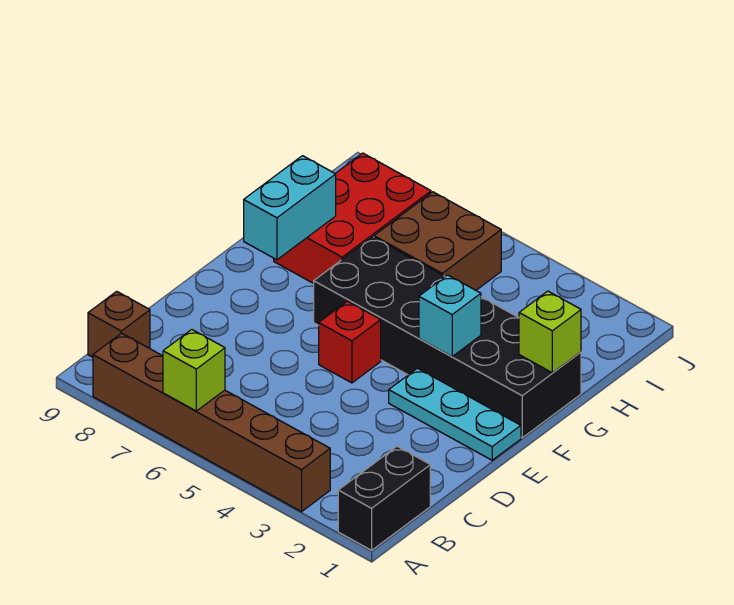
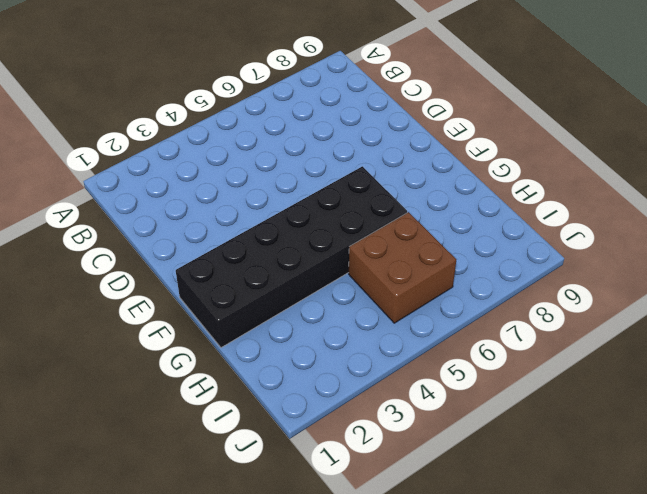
none -> black 1x2 brick [338,446,430,550]
none -> brown 1x6 brick [93,333,330,512]
none -> brown 1x1 brick [88,291,150,357]

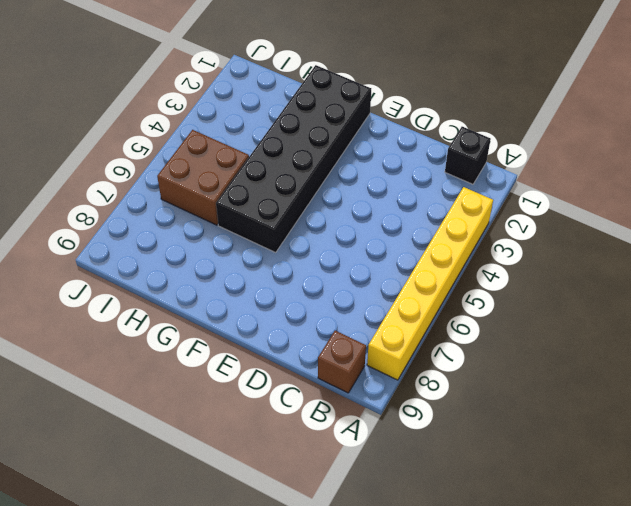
yellow 1x6 brick [367,187,493,380] -> brown 1x6 brick [93,333,330,512]
black 1x1 brick [445,127,491,184] -> black 1x2 brick [338,446,430,550]
none -> cyan 1x3 plate [389,368,521,460]
none -> red 1x1 brick [319,301,381,383]
none -> red 2x3 brick [274,153,431,284]

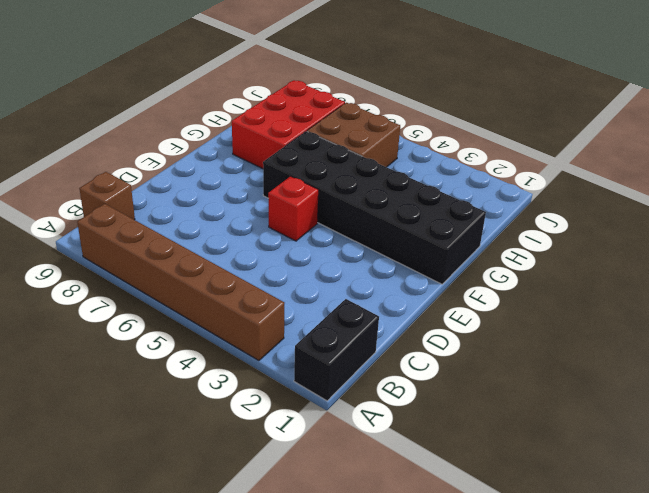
none -> cyan 1x3 plate [389,368,521,460]
none -> lime 1x1 brick [163,329,225,411]
none -> cyan 1x1 brick [419,275,481,357]

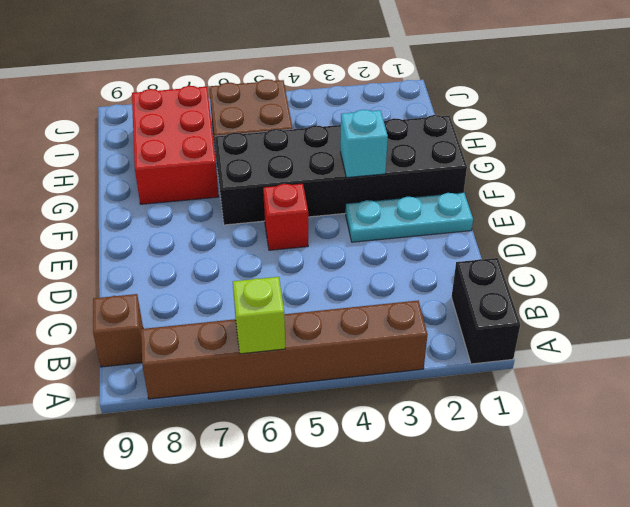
none -> cyan 1x2 brick [244,156,336,260]
none -> lime 1x1 brick [519,291,581,373]

